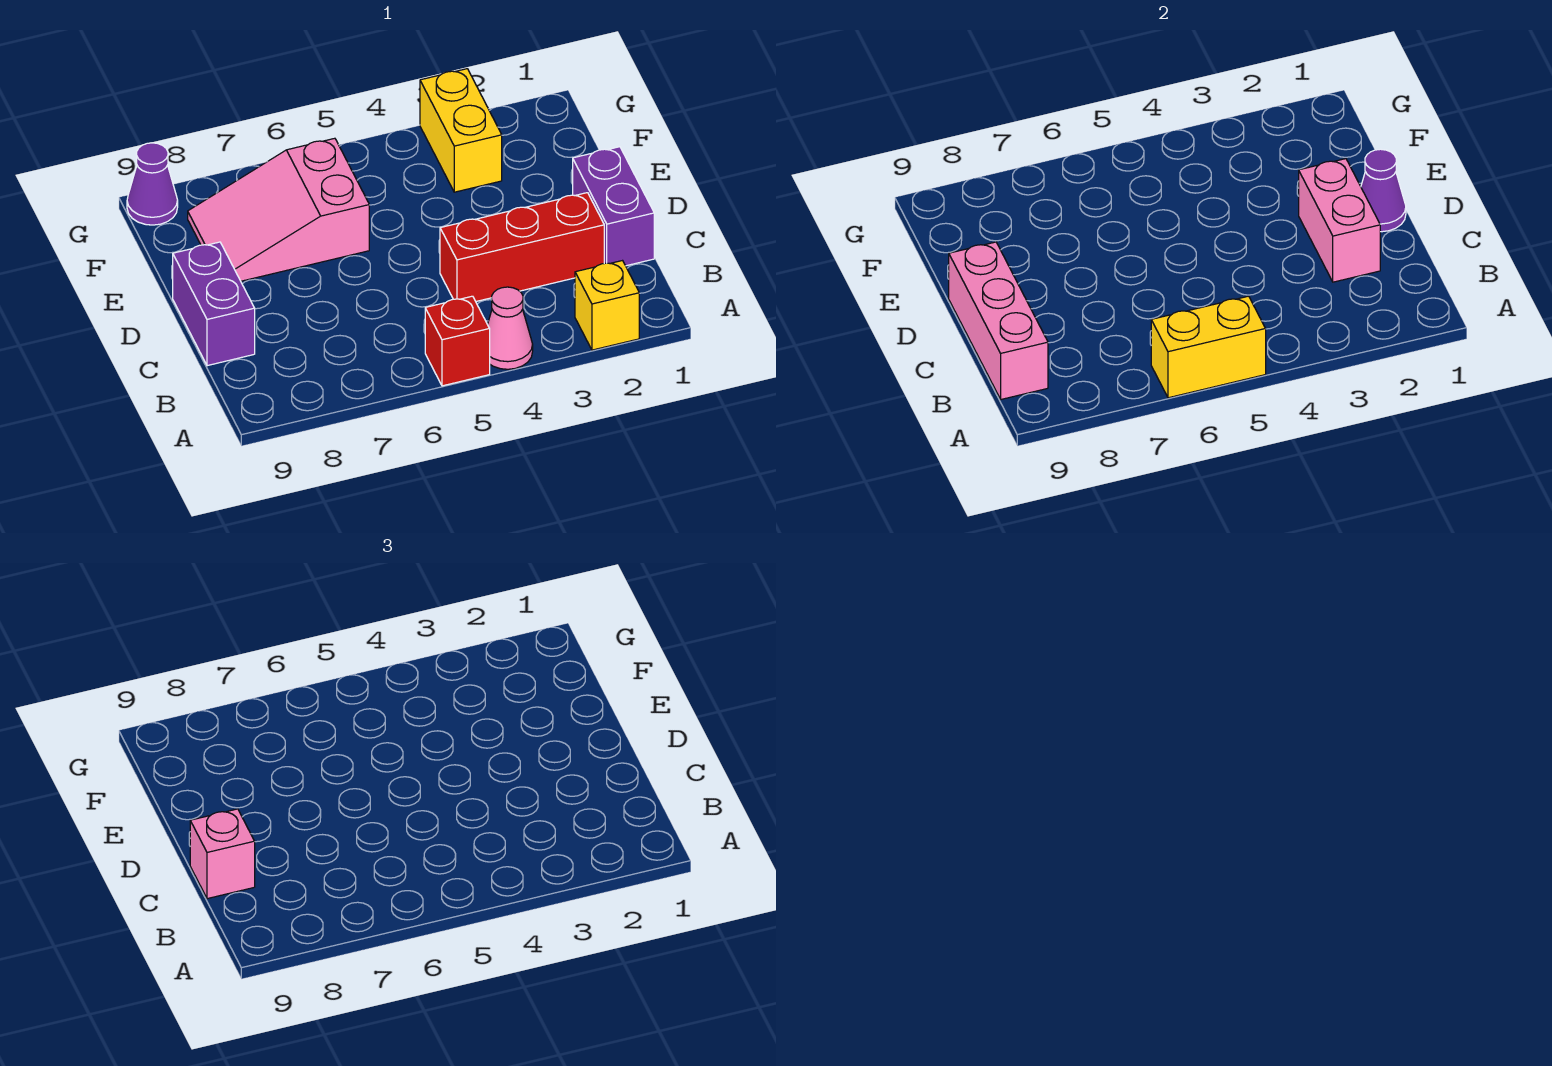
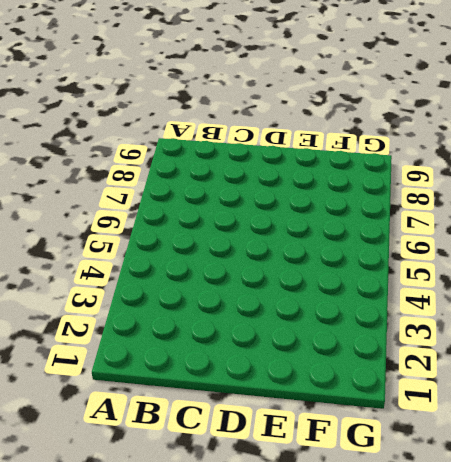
none -> yellow 1x1 brick [575,261,639,350]
none -> pink 1x1 cone [488,287,533,369]
none -> red 1x1 brick [425,296,490,386]

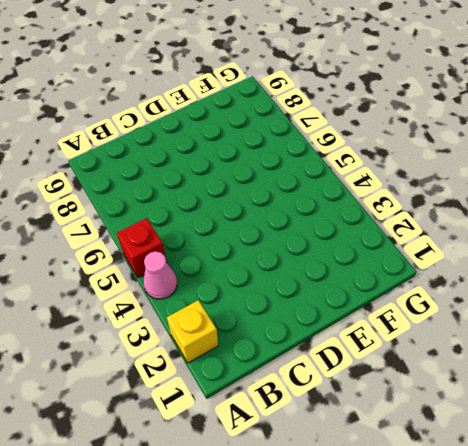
none -> purple 1x2 brick [573,147,654,266]
none -> red 1x3 brick [440,193,604,301]
none -> purple 1x2 brick [173,242,255,366]

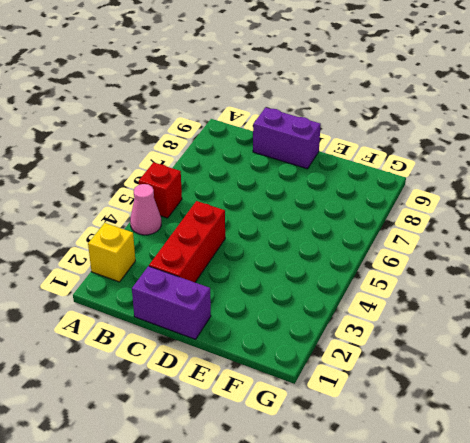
none -> pink 2x3 slope [188,138,369,281]
none -> yellow 1x2 brick [420,69,502,192]
none -> purple 1x1 cone [127,143,178,225]

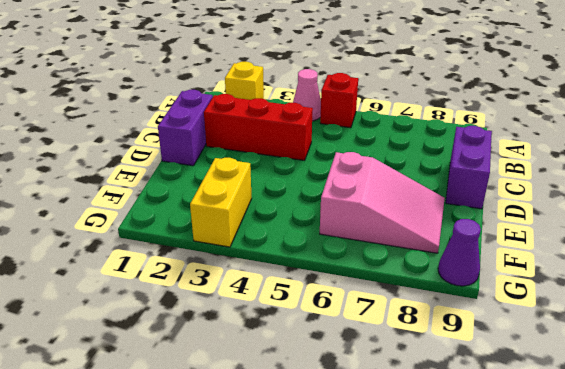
none -> yellow 1x2 brick [1151,296,1266,398]
none -> pink 1x3 brick [949,242,1048,399]
none -> pink 1x2 brick [1299,159,1380,282]

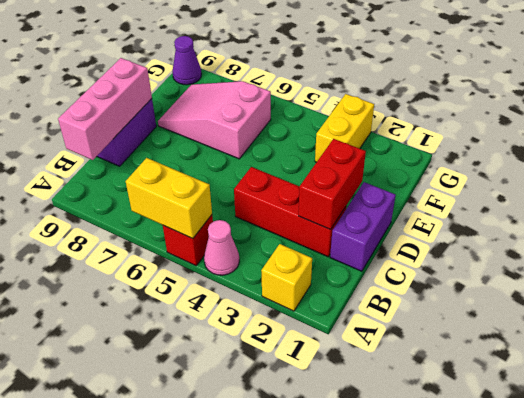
red 1x2 brick [299,139,366,230] -> pink 1x2 brick [1299,159,1380,282]
none -> purple 1x1 cone [1361,149,1406,232]
none -> pink 1x1 brick [190,809,255,899]

